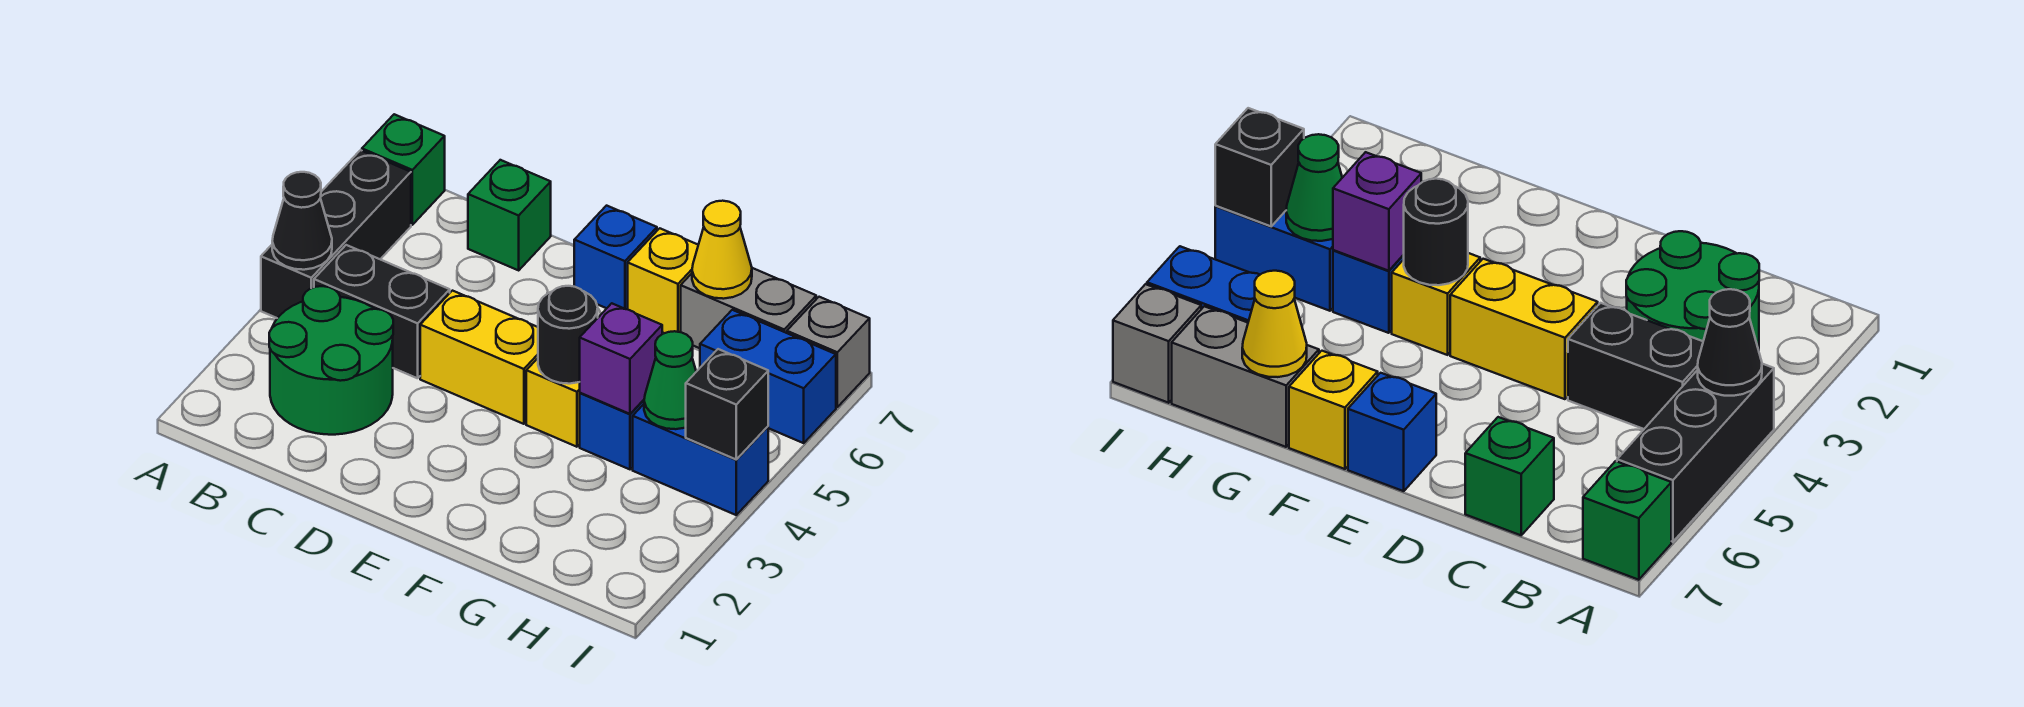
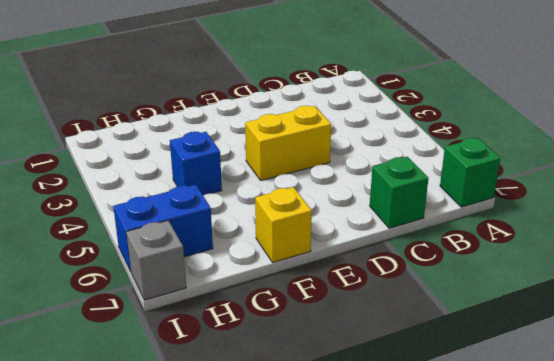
none -> black 1x3 brick [261,150,411,318]
none -> green 2x2 round brick [269,286,393,435]
none -> black 1x2 brick [314,245,450,378]

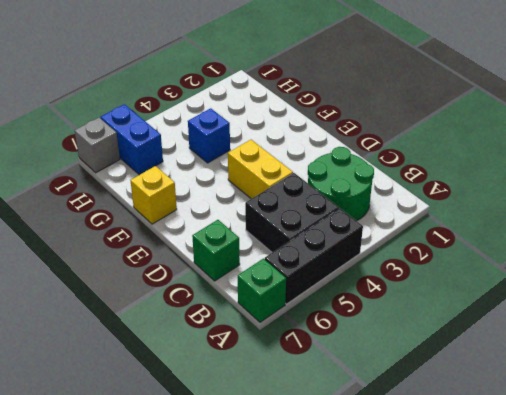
black 2x2 brick [245,173,339,252] -> black 1x2 brick [314,245,450,378]
none -> blue 1x1 brick [574,206,657,309]
none -> yellow 1x1 brick [526,358,580,447]
none -> grey 1x2 brick [681,268,816,348]

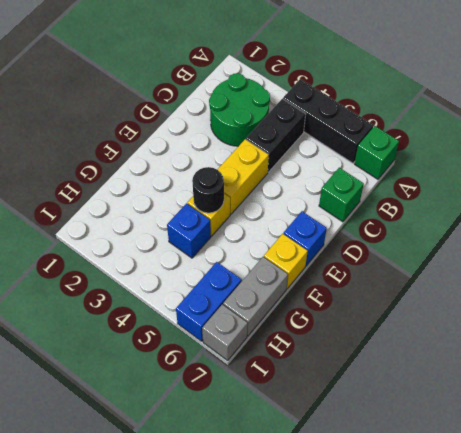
none -> blue 1x2 brick [633,404,768,515]
none -> black 1x1 cone [272,172,332,270]
none -> purple 1x1 brick [580,303,662,414]

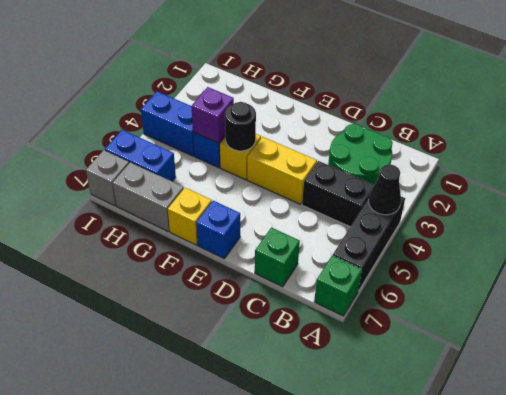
none -> yellow 1x1 cone [692,201,752,299]
none -> green 1x1 cone [644,331,696,429]
none -> black 1x1 brick [686,349,768,459]

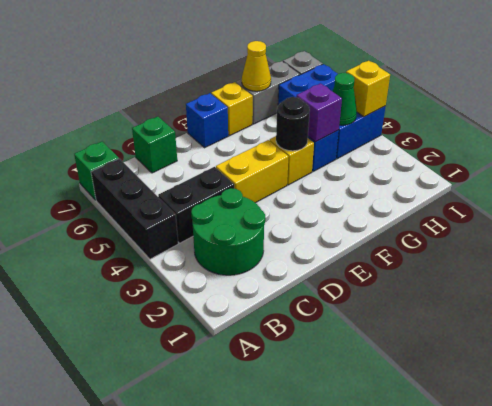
yellow 1x1 brick [346,61,390,117] -> black 1x1 brick [686,349,768,459]
none -> black 1x1 cone [272,172,332,270]

